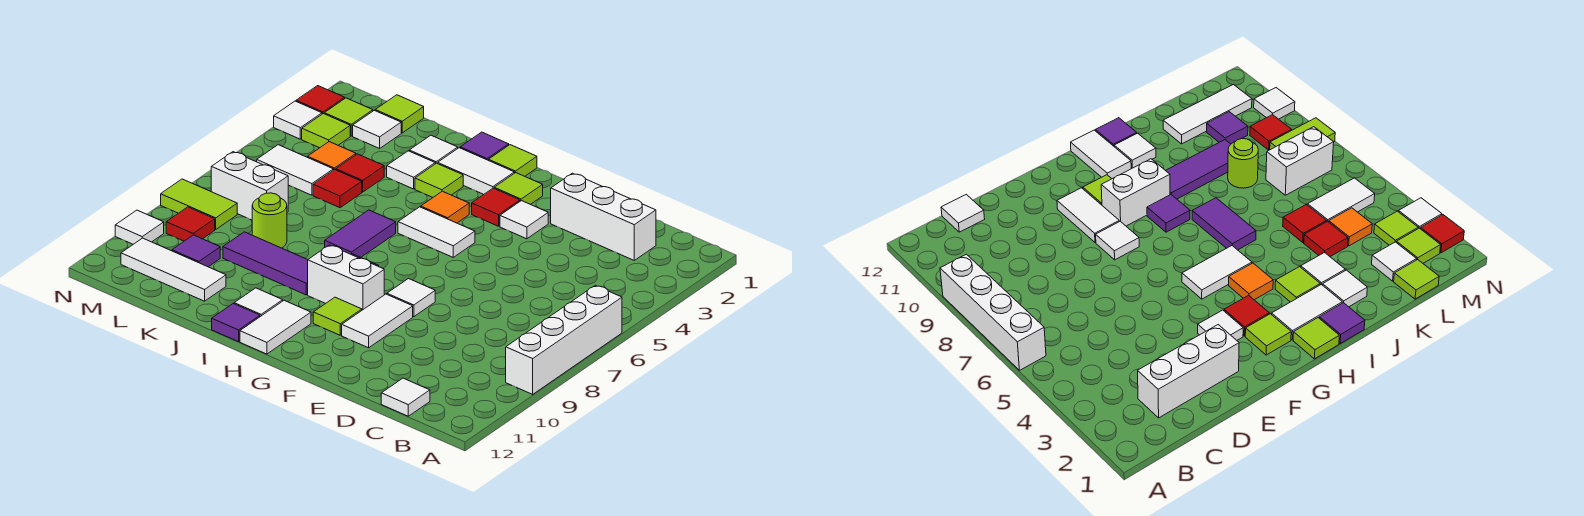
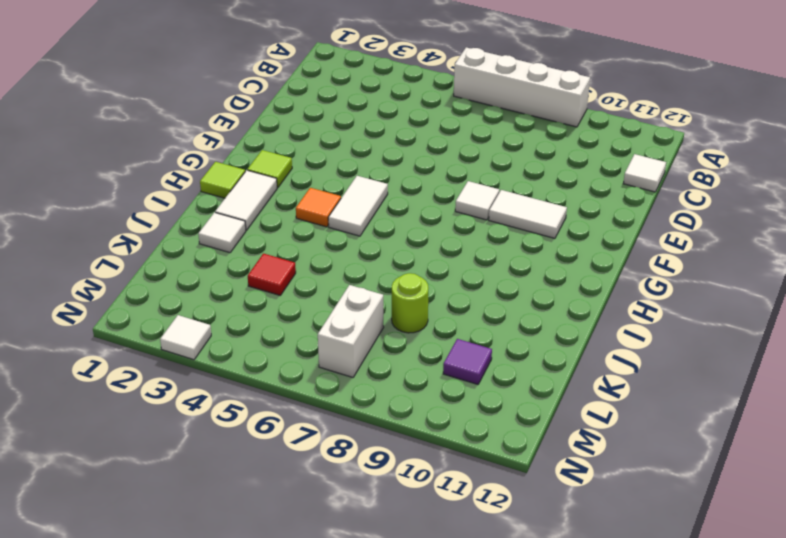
none -> white 1x3 brick [551,173,656,260]
none -> white 1x1 tile [500,201,548,239]
none -> red 1x1 tile [472,188,520,226]
none -> white 1x2 brick [308,245,384,310]

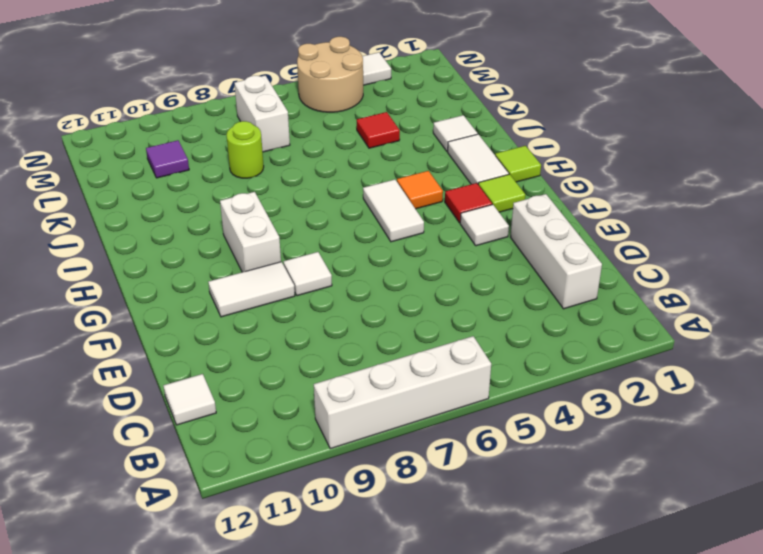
tan 2x2 round brick [297,37,363,112] -> white 1x2 tile [257,145,333,195]
none -> lime 1x1 tile [313,297,362,335]
none -> purple 1x1 tile [1147,195,1190,232]
none -> white 1x2 tile [240,300,311,354]
none -> purple 1x1 tile [460,132,509,160]

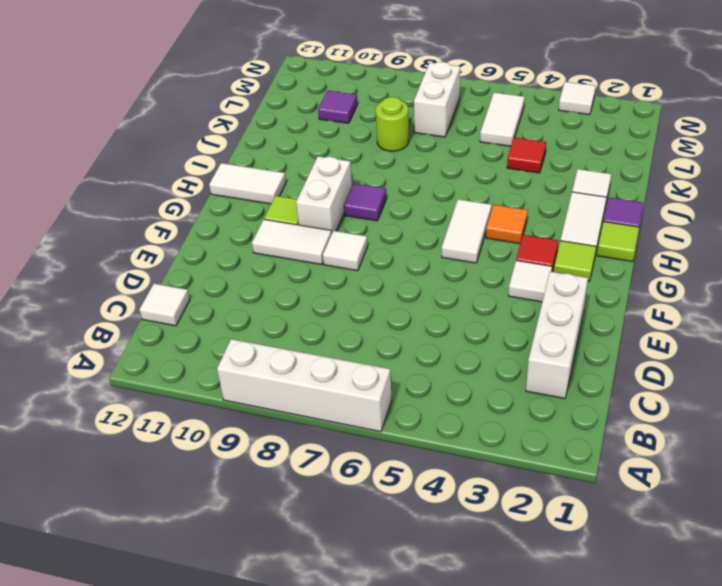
none -> lime 1x1 tile [415,163,463,197]
none -> purple 1x2 tile [325,210,396,257]
none -> purple 1x3 tile [223,232,308,295]
none -> white 1x1 tile [234,288,283,317]

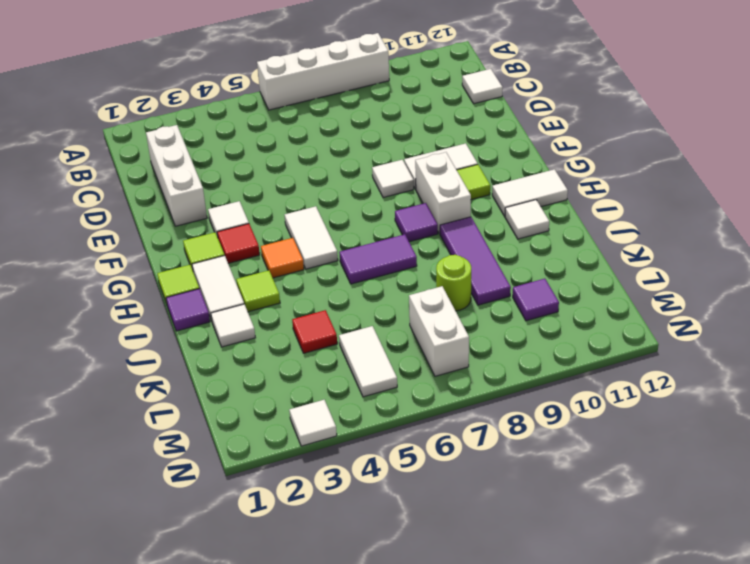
none -> purple 1x1 tile [212,304,260,342]
none -> white 1x1 tile [387,151,435,189]
none -> red 1x1 tile [313,170,362,208]
none -> white 1x3 tile [121,238,226,301]

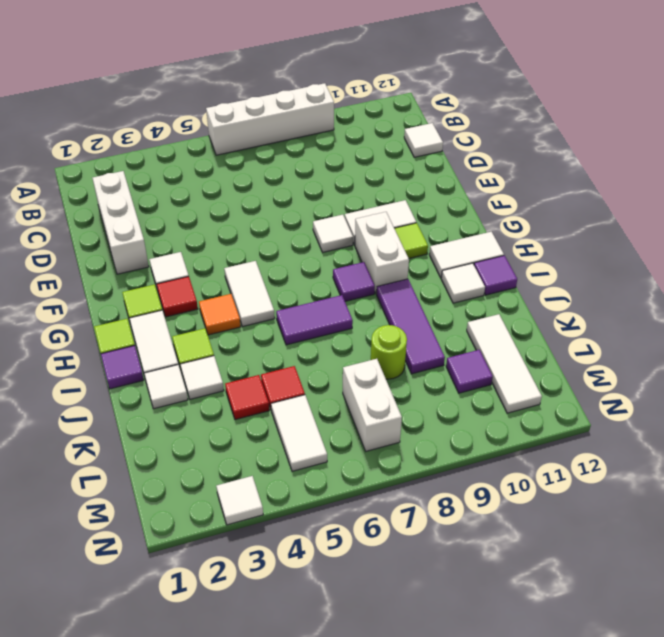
none -> lime 1x1 tile [375,95,424,133]
none -> white 1x1 tile [353,110,401,148]
none -> orange 1x1 tile [308,142,356,170]
none -> lime 1x1 tile [324,98,373,136]

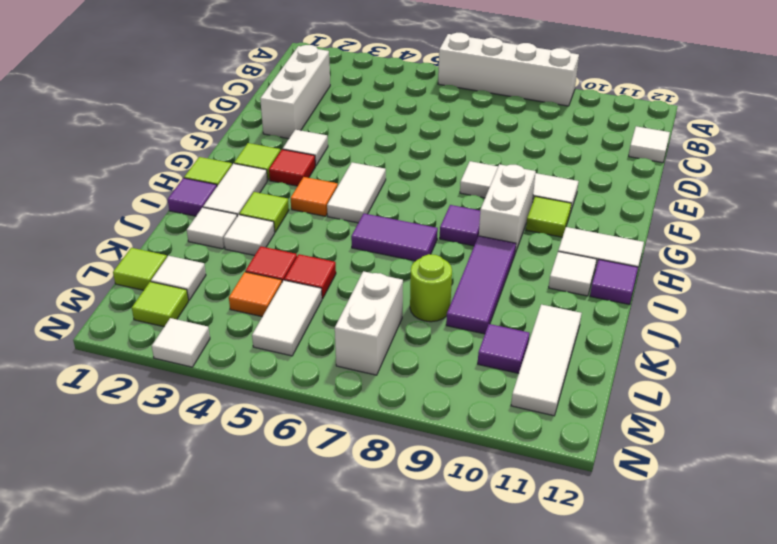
none -> lime 1x1 tile [302,114,350,148]
none -> lime 1x2 tile [161,179,237,229]
none -> red 1x1 tile [166,207,215,241]
none -> red 1x1 tile [296,86,345,114]

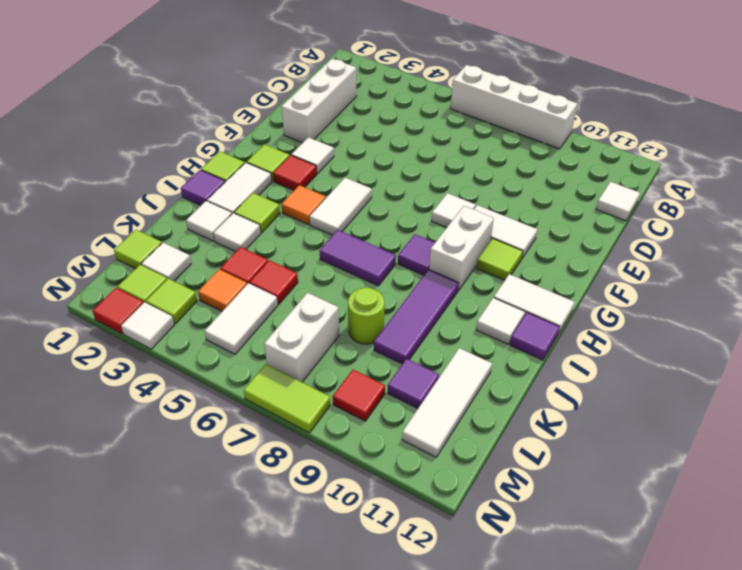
lime 1x2 tile [244,364,330,433] -> lime 1x2 tile turned to [161,179,237,229]
none -> white 1x1 tile [115,210,164,244]

